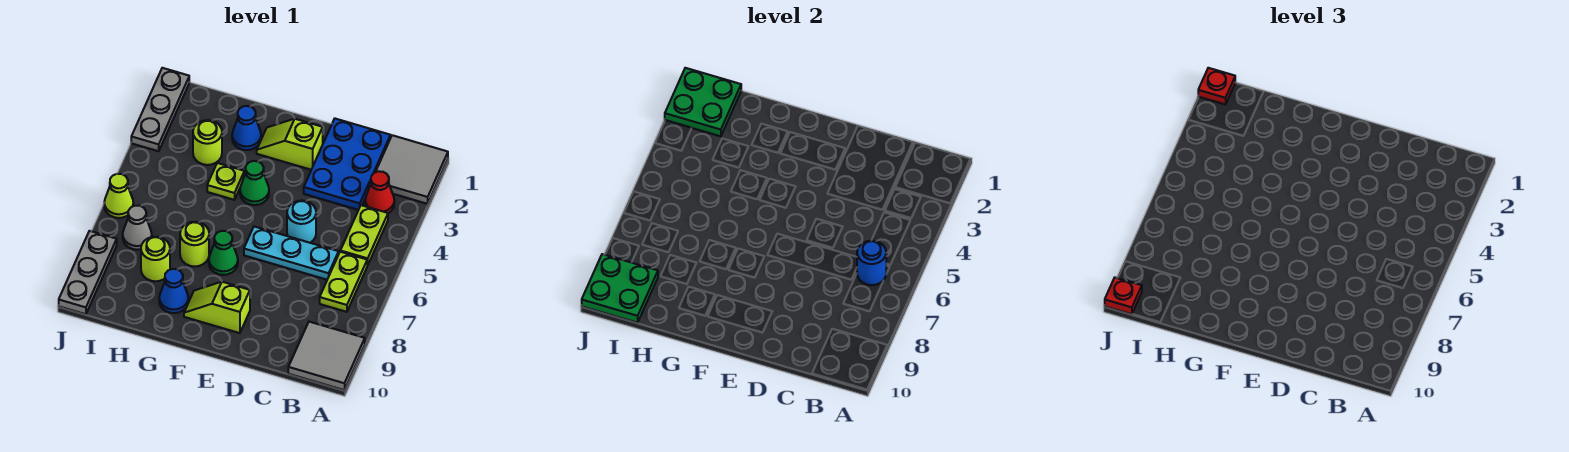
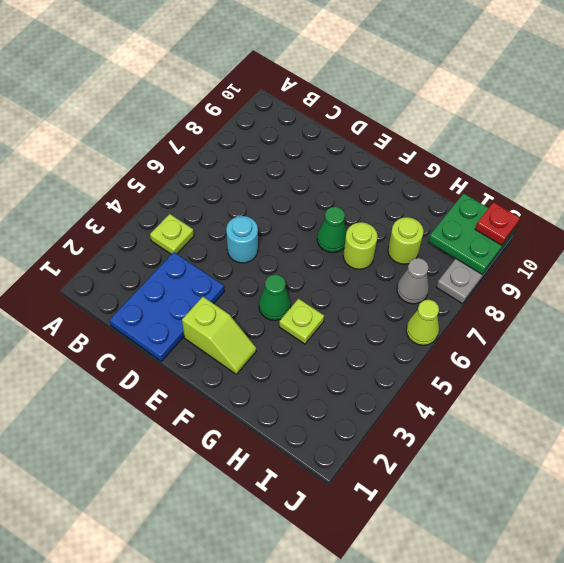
lime 1x1 plate [150,214,194,254] -> lime 1x2 plate [340,205,388,265]
none -> grey 2x2 tile [376,135,448,204]
none -> grey 2x2 tile [288,322,365,390]
none -> red 1x1 cone [365,171,394,213]

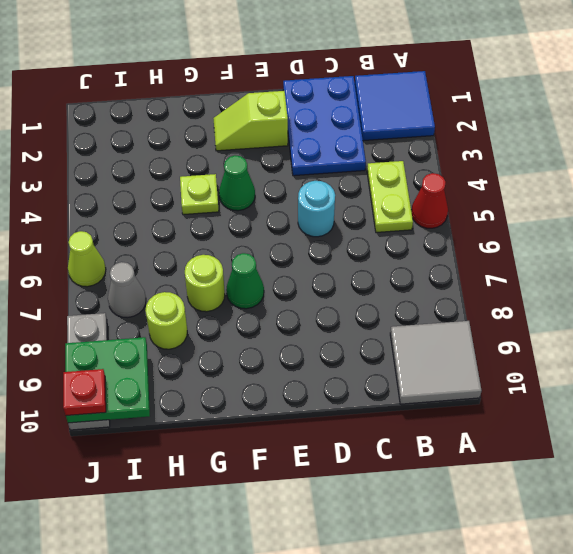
blue 2x2 tile [355,71,435,141] -> grey 2x2 tile [376,135,448,204]
red 1x1 cone [411,173,448,228] -> red 1x1 cone moved to [365,171,394,213]
none -> lime 1x2 plate [320,252,367,312]
none -> cyan 1x3 plate [244,227,339,280]
none -> lime 1x2 slope [184,282,250,333]

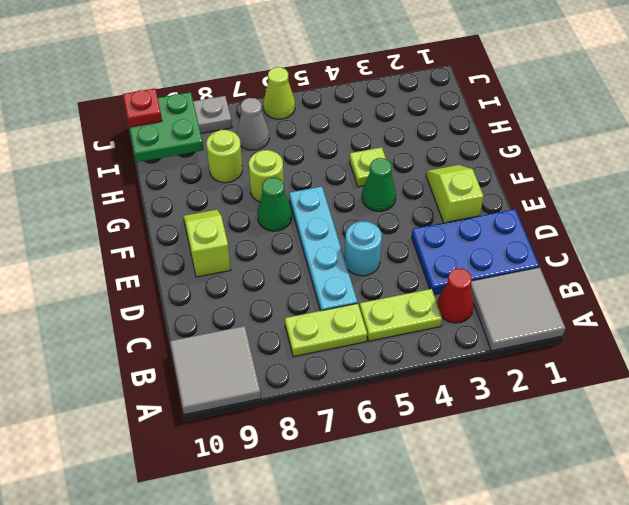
cyan 1x4 plate [289,186,358,311] -> cyan 1x3 plate [244,227,339,280]
none -> blue 1x1 cone [232,106,261,150]
none -> blue 1x1 cone [159,269,188,313]
none -> lime 1x1 round brick [193,120,222,165]

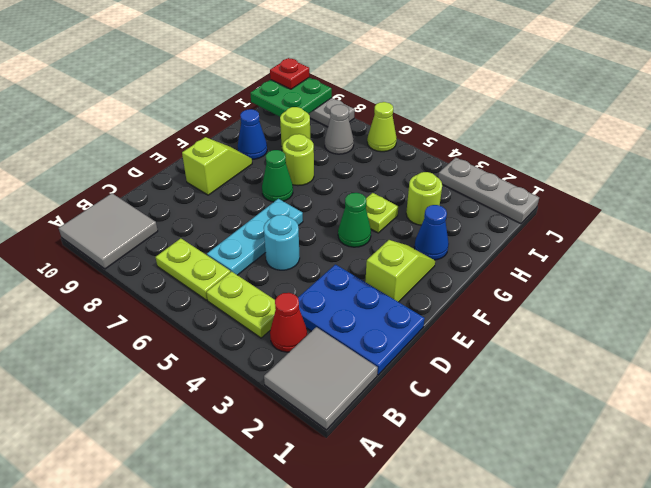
none -> blue 1x1 round brick [857,241,886,285]
none -> green 2x2 plate [665,68,741,136]
none -> red 1x1 plate [1198,68,1235,104]

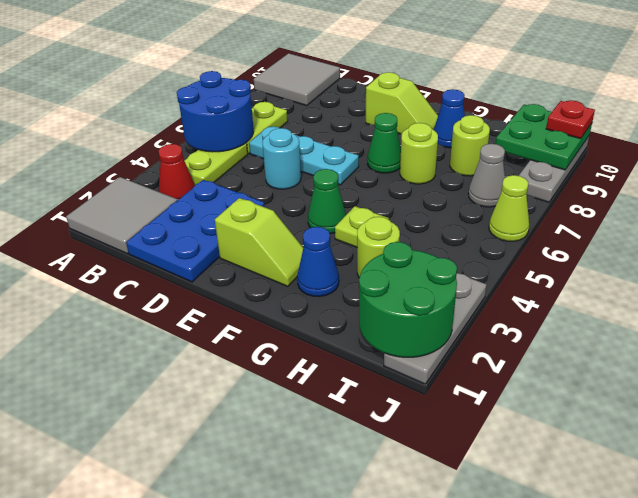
blue 2x2 round brick [177,71,254,152] -> blue 1x1 round brick [857,241,886,285]
green 2x2 round brick [359,242,457,357] -> green 2x2 plate [665,68,741,136]
none -> red 1x1 plate [1198,68,1235,104]

